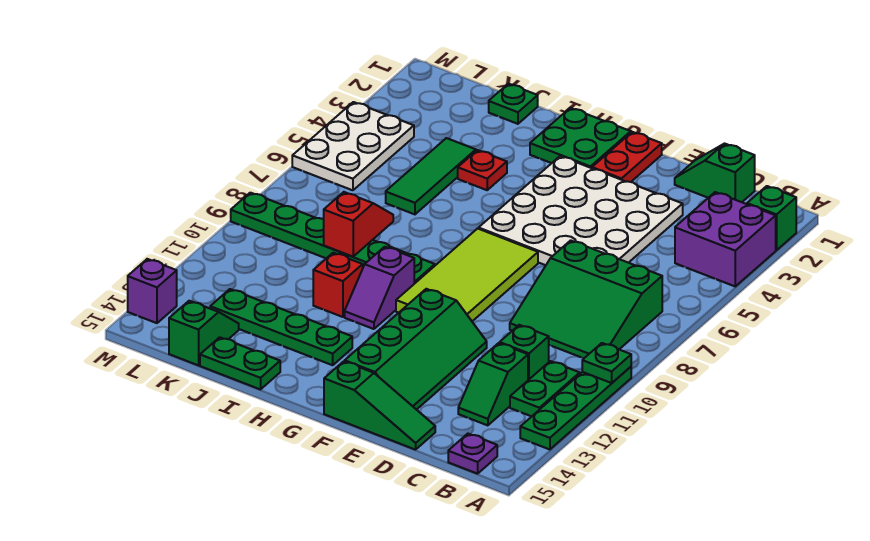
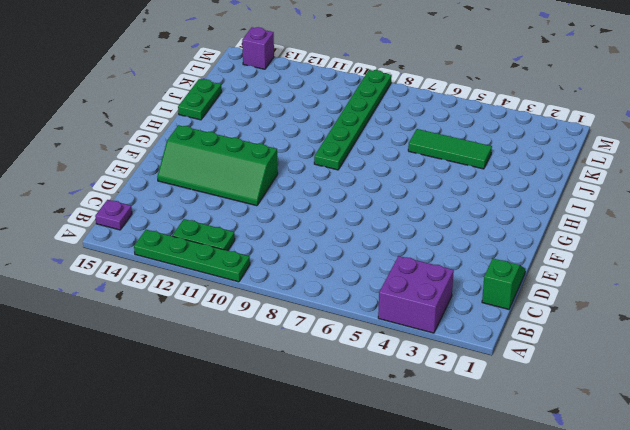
none -> green 1x1 brick [747,186,796,250]
none -> green 3x3 slope [510,240,662,358]
none -> green 1x1 brick [500,325,549,380]

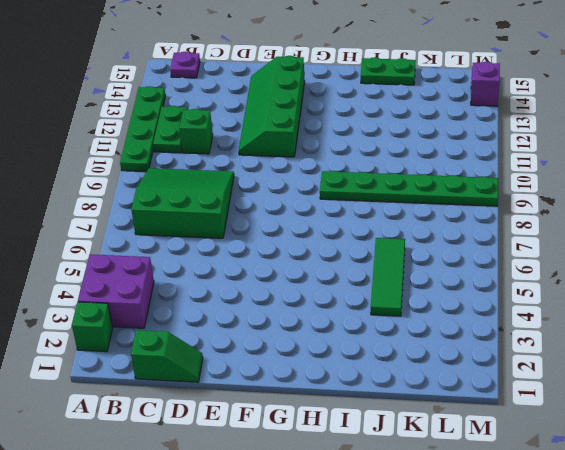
none -> green 1x2 slope [458,343,528,425]
none -> white 4x4 plate [479,156,683,265]
none -> green 1x3 slope [324,361,435,450]

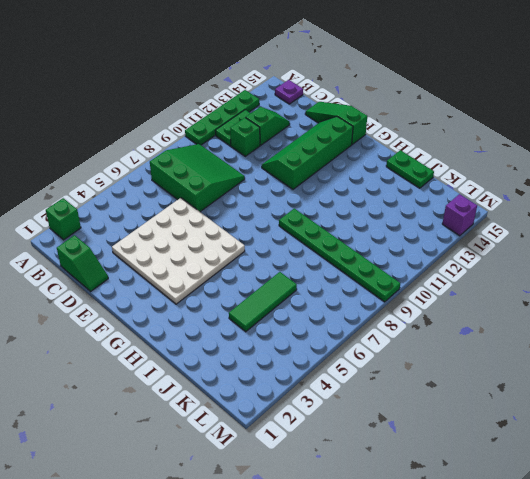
none -> purple 2x2 brick [675,192,776,286]
none -> red 1x2 plate [592,132,662,182]
none -> lime 2x4 tile [396,229,538,321]

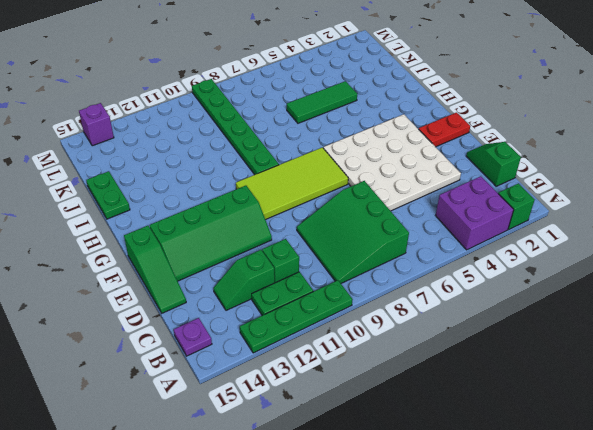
none -> green 2x2 plate [530,108,631,168]
none -> purple 1x2 slope [345,247,414,329]
none -> green 1x4 plate [210,289,352,365]

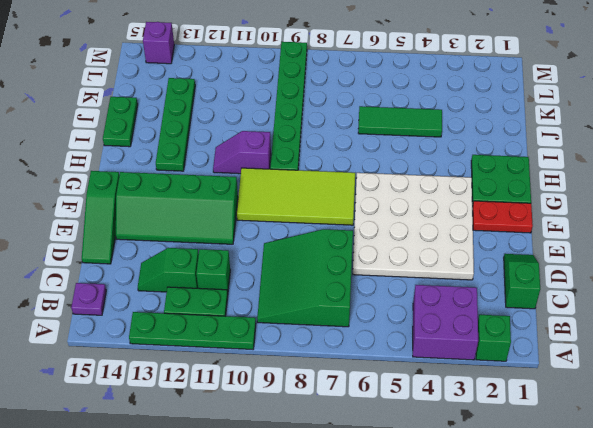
none -> red 1x1 plate [458,150,507,190]
none -> red 1x1 brick [313,253,363,317]
none -> green 1x1 plate [489,84,538,124]

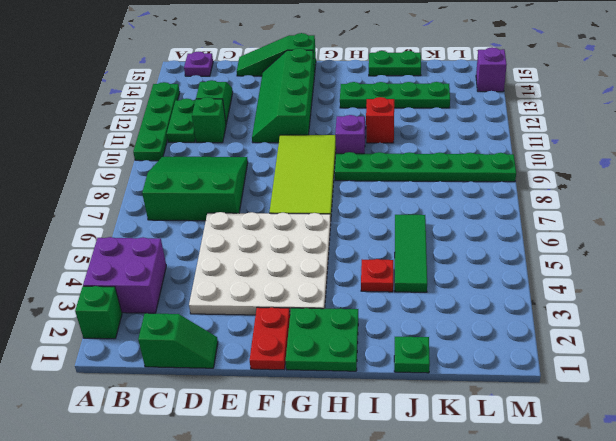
none -> green 1x2 slope [169,301,239,365]
none -> white 2x3 plate [292,102,414,190]
none -> green 1x1 plate [582,343,631,383]

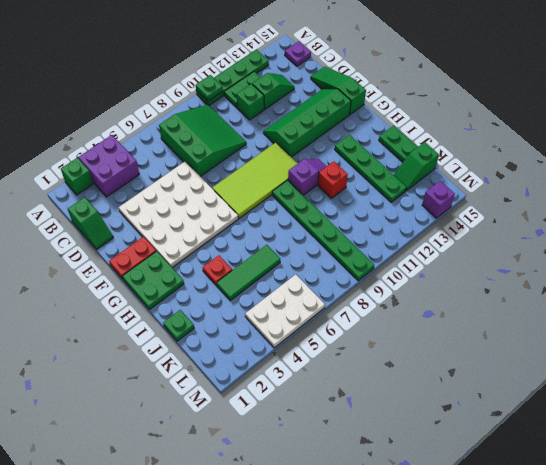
none -> red 1x2 slope [324,192,393,257]

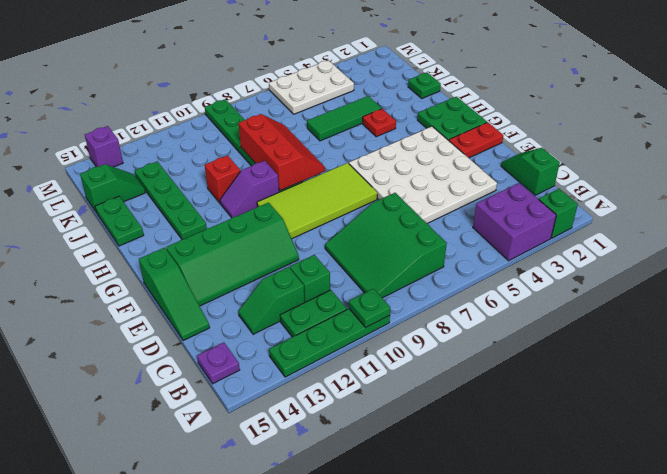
red 2x3 slope [239,114,325,191] -> red 1x2 slope [324,192,393,257]

